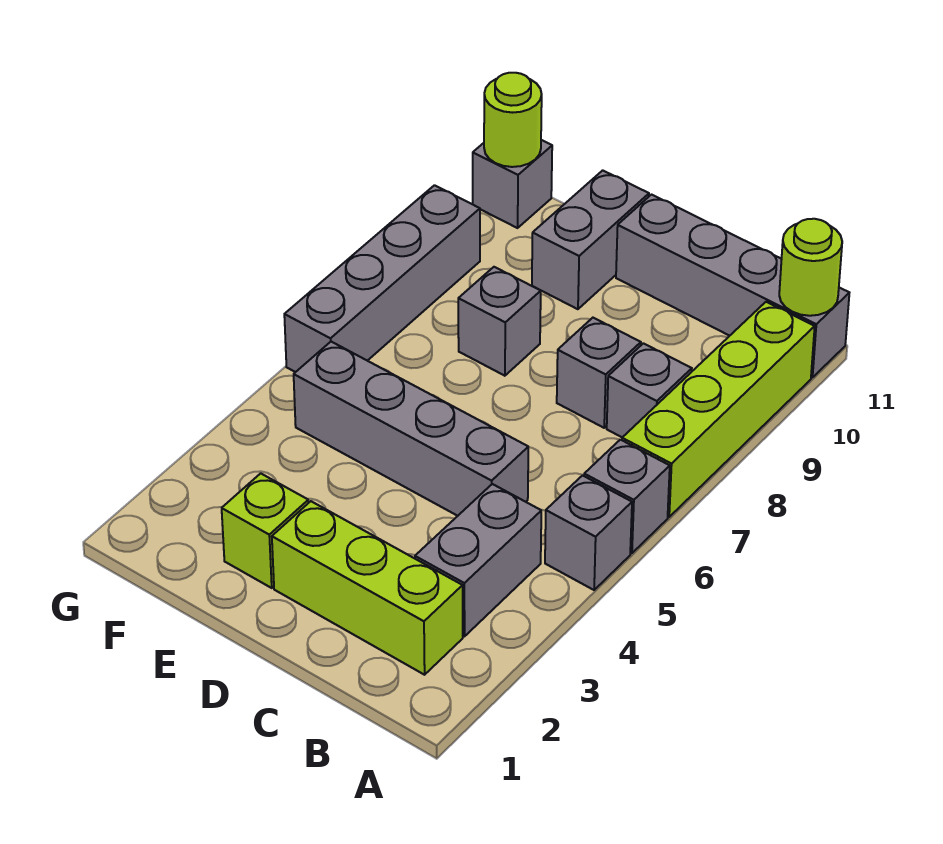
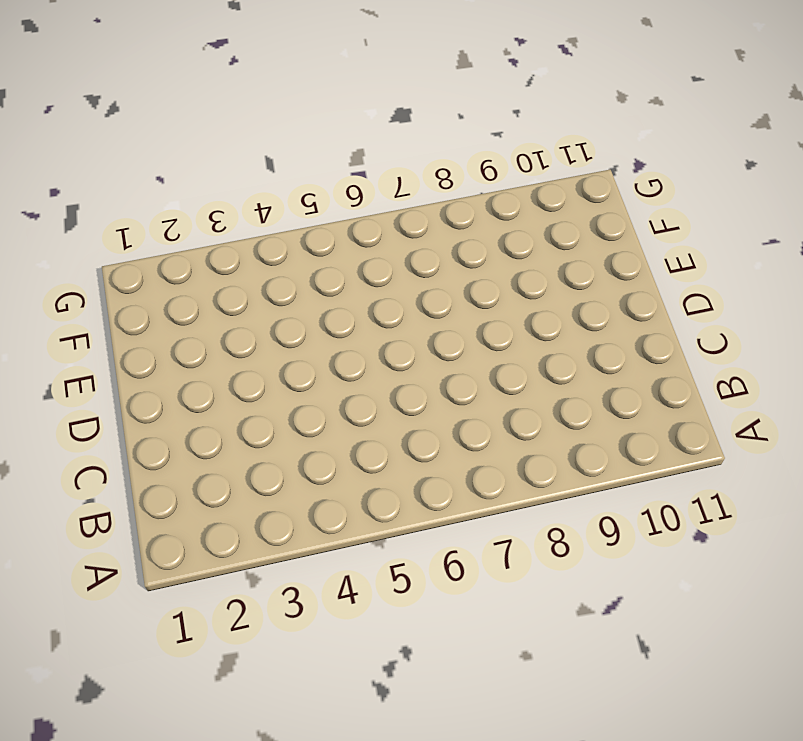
none -> grey 1x1 brick [545,476,632,590]
none -> grey 1x1 brick [584,440,670,553]
none -> lime 1x4 brick [622,302,815,517]

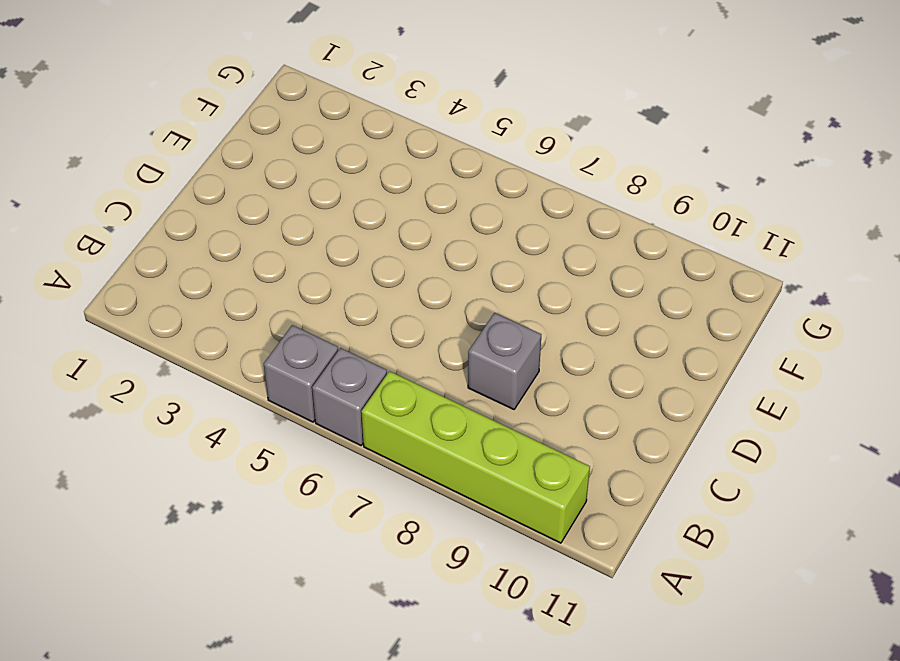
none -> grey 1x4 brick [616,195,849,378]
none -> lime 1x3 brick [272,501,463,675]
none -> grey 1x2 brick [415,484,541,637]

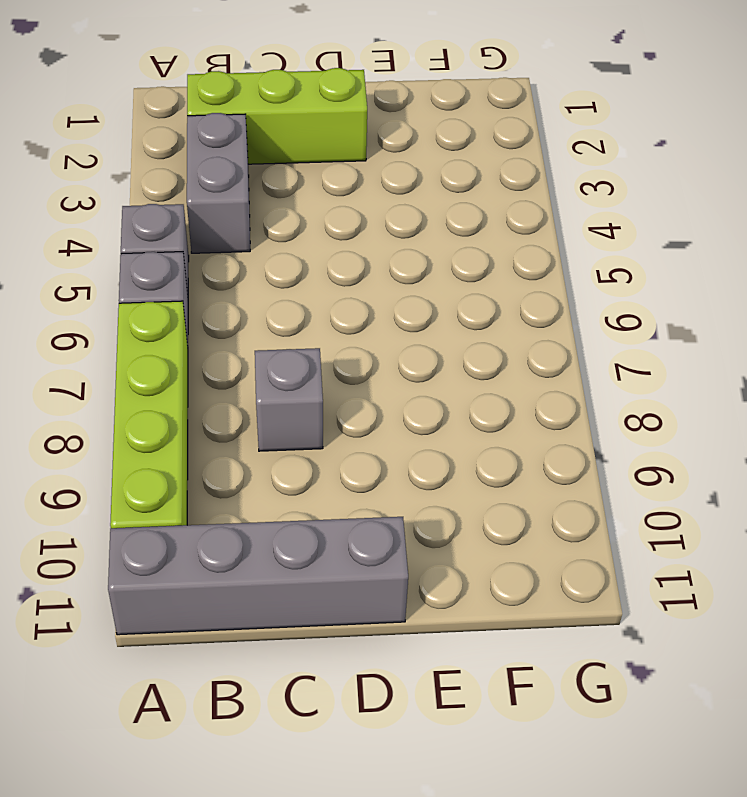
none -> grey 1x1 brick [607,343,692,437]
none -> grey 1x4 brick [294,342,528,516]
none -> lime 1x1 brick [222,473,308,588]

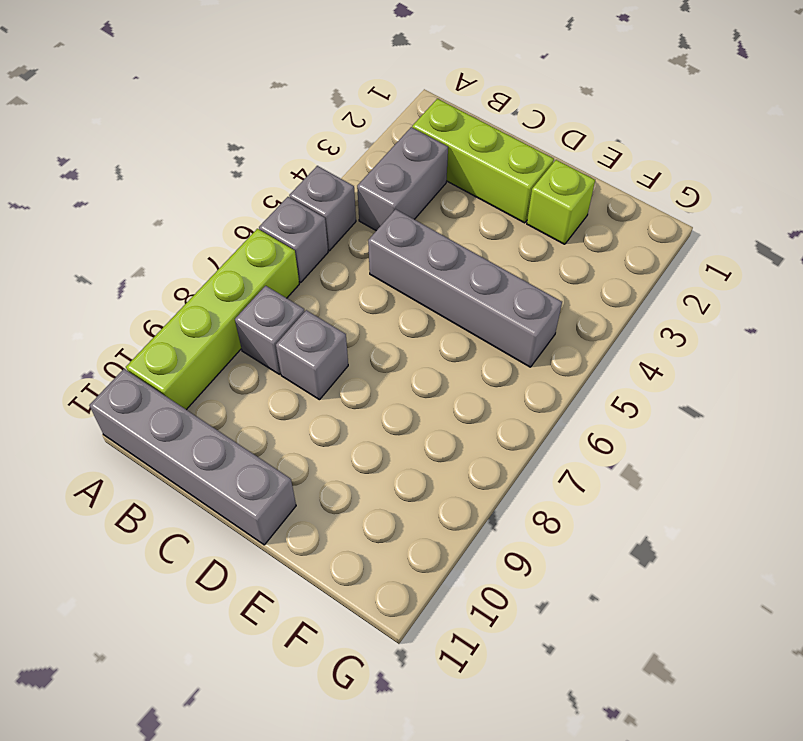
none -> grey 1x1 brick [458,267,541,376]
none -> grey 1x2 brick [532,170,649,309]
none -> grey 1x4 brick [284,185,480,372]

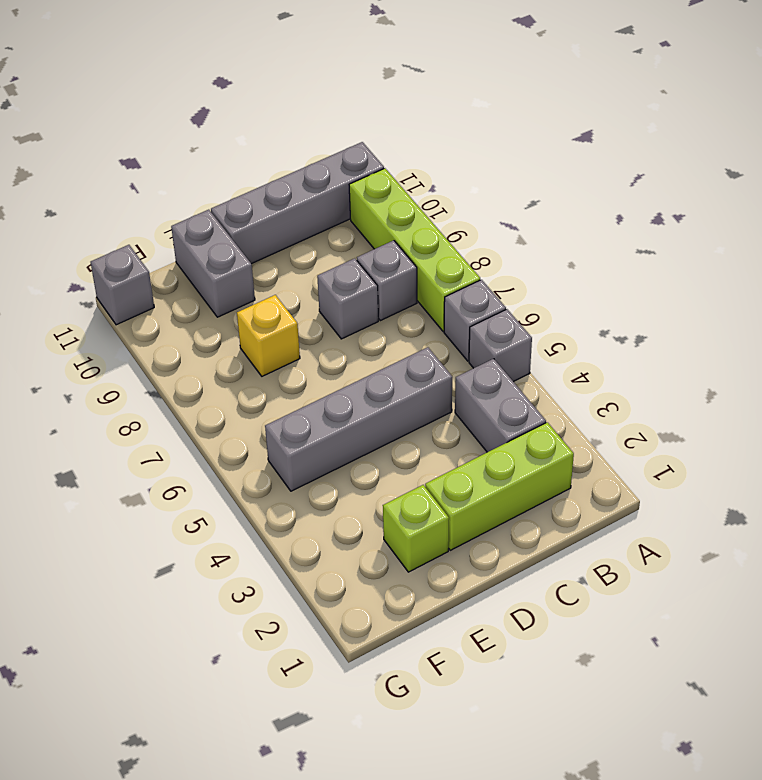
yellow 1x1 brick [237,295,300,376] -> grey 1x1 brick [458,267,541,376]
none -> grey 1x4 brick [284,185,480,372]
none -> lime 1x1 round brick [779,219,842,316]
none -> lime 1x1 round brick [484,73,542,167]

